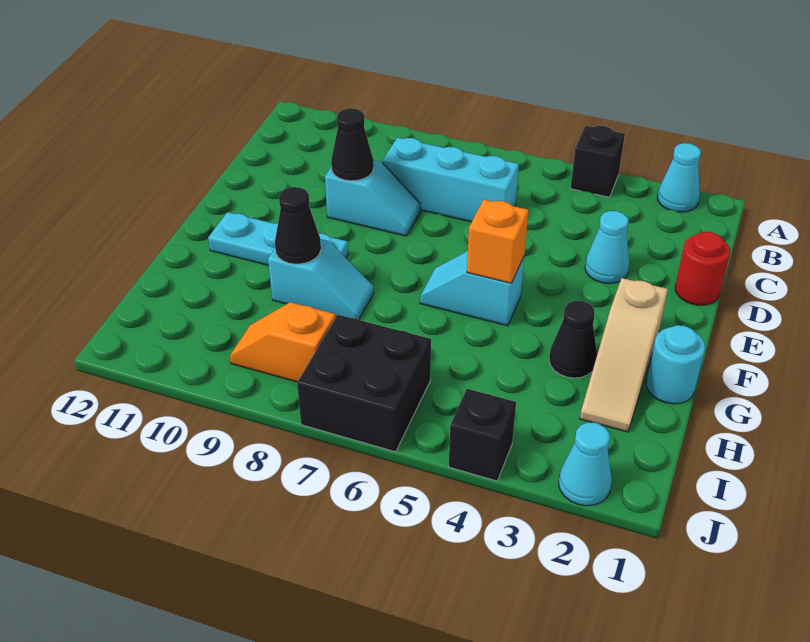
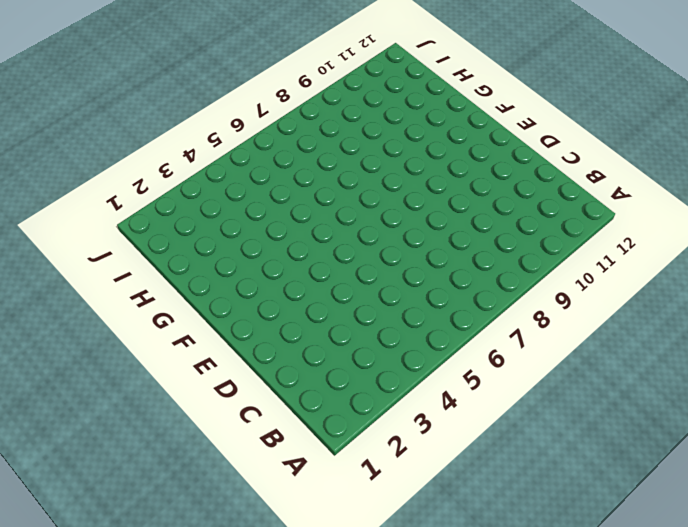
none -> cyan 1x1 cone [657,143,701,212]
none -> black 1x1 brick [570,126,625,197]
none -> cyan 1x3 brick [383,138,519,222]

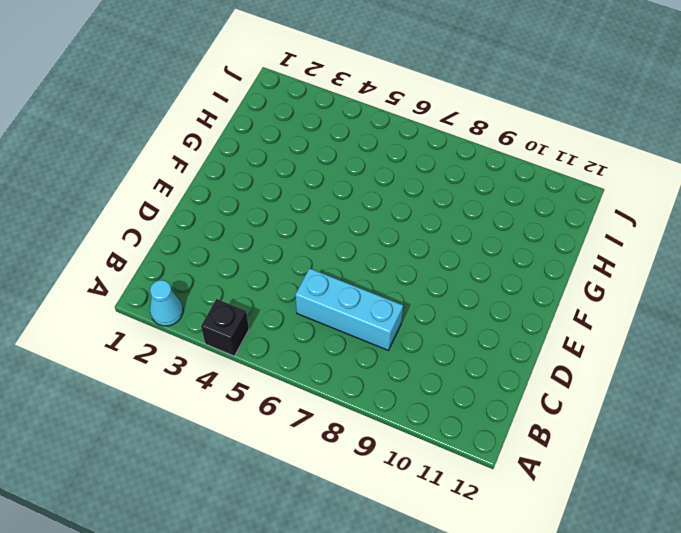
none -> red 1x1 round brick [675,232,730,305]
none -> cyan 1x1 cone [585,211,630,284]
none -> cyan 1x2 slope [325,160,421,236]

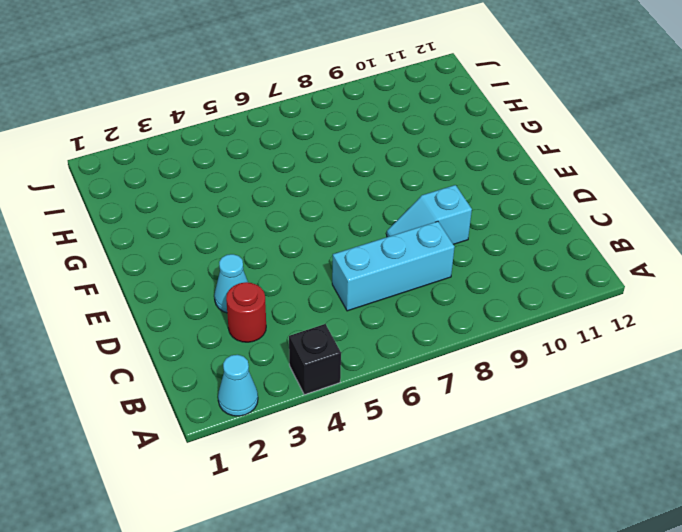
red 1x1 round brick [226,282,266,342] -> red 1x1 round brick moved to [675,232,730,305]
none -> tan 1x3 slope [580,278,668,432]
none -> cyan 1x2 slope [420,251,524,326]
none -> cyan 1x3 plate [208,212,348,265]

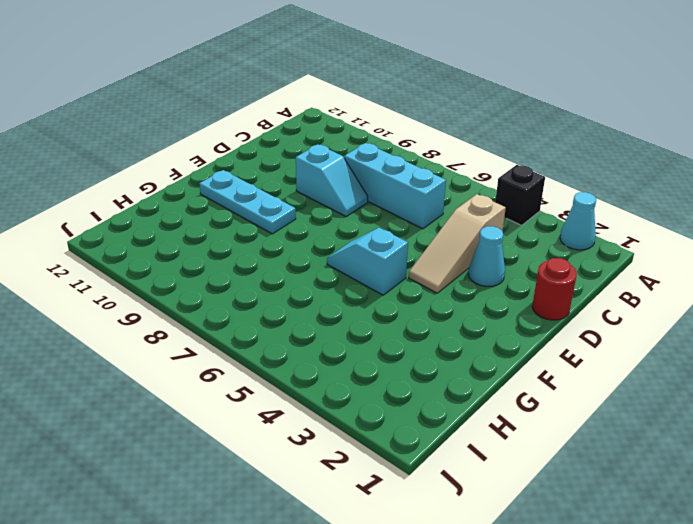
tan 1x3 slope [409,194,506,293] -> tan 1x3 slope moved to [580,278,668,432]
none -> cyan 1x1 round brick [646,325,705,404]
none -> black 1x1 cone [549,301,597,378]
none -> cyan 1x2 slope [268,239,374,319]

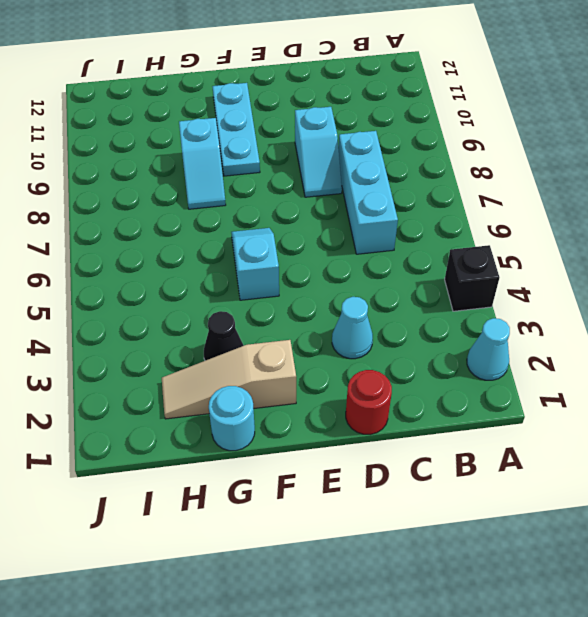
none -> black 2x2 brick [297,315,431,452]
none -> orange 1x2 slope [230,302,336,382]
none -> cyan 1x1 cone [559,422,612,506]

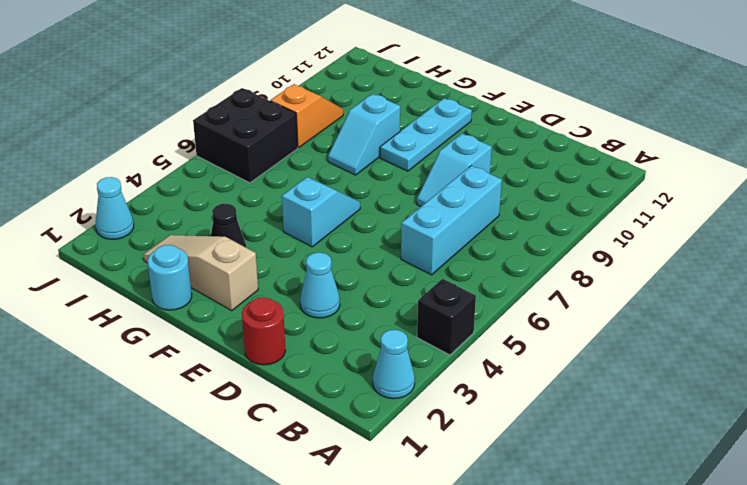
none -> black 1x1 brick [449,389,516,481]
none -> black 1x1 cone [331,108,374,181]
none -> orange 1x1 brick [467,200,529,283]

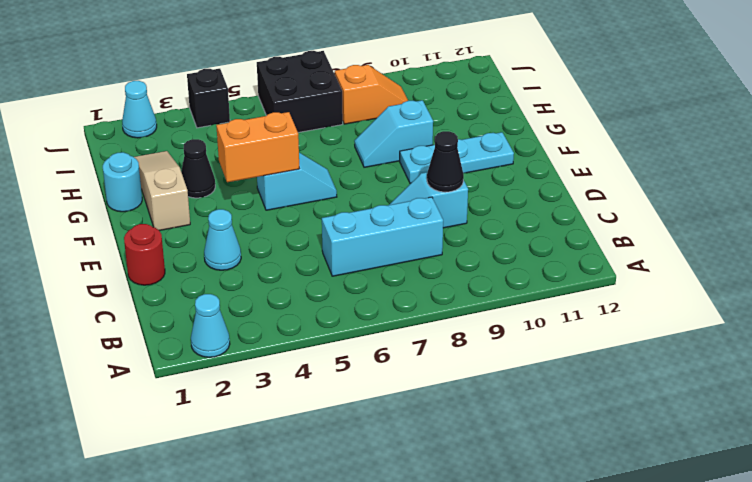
orange 1x2 brick [216,112,299,182] -> orange 1x1 brick [467,200,529,283]
none -> black 1x1 brick [570,126,625,197]
none -> black 1x1 cone [275,187,321,264]

